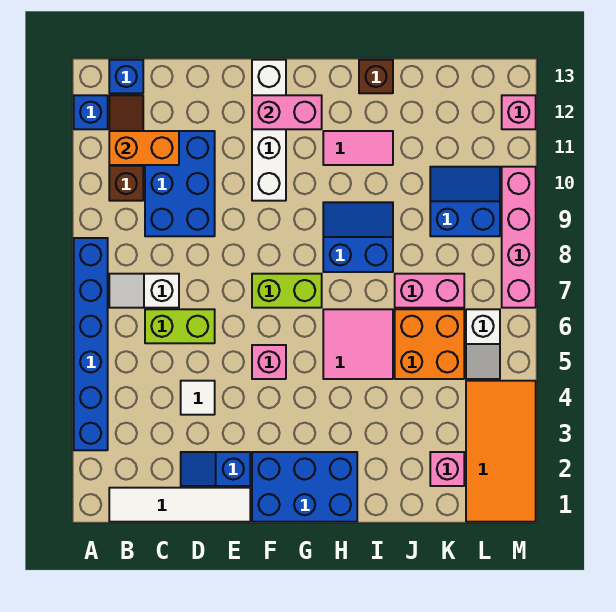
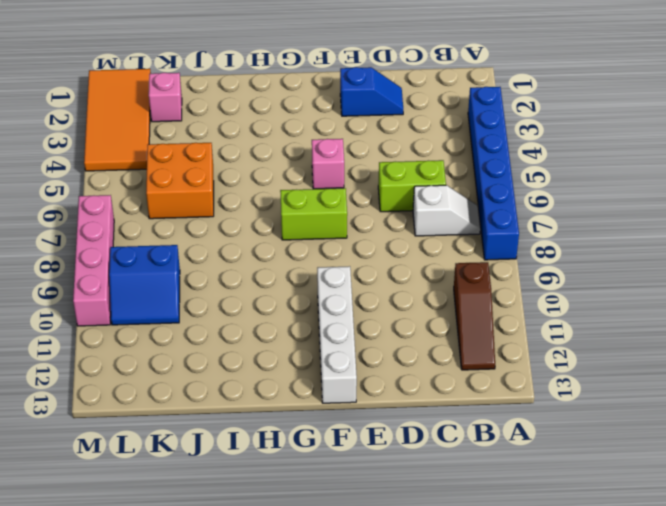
none -> blue 1x1 brick [74,95,108,129]
none -> white 1x4 tile [109,488,250,522]
none -> blue 1x1 brick [109,60,143,93]

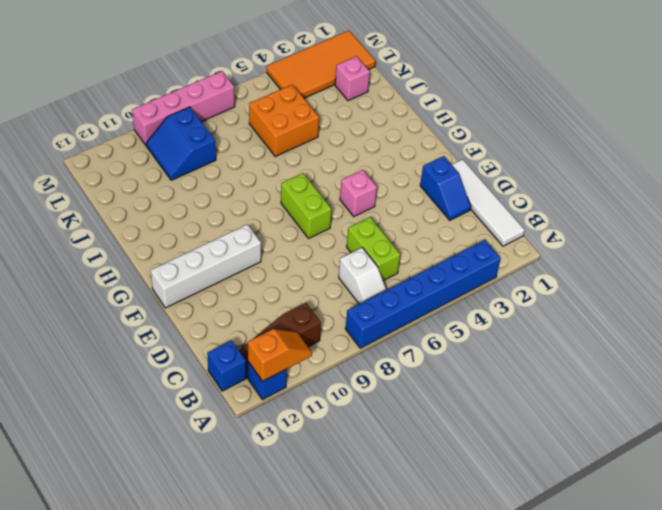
orange 1x2 slope [248,329,312,382] -> none
none -> blue 2x3 brick [145,131,215,236]
none -> white 1x1 tile [181,381,215,415]
none -> blue 2x3 brick [252,452,357,522]

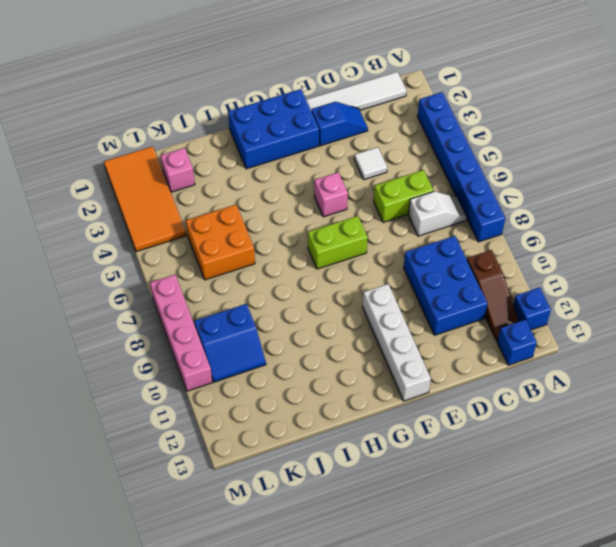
none -> pink 2x2 tile [323,309,393,379]
none -> blue 2x2 slope [323,202,393,272]
none -> pink 1x2 tile [323,131,393,165]

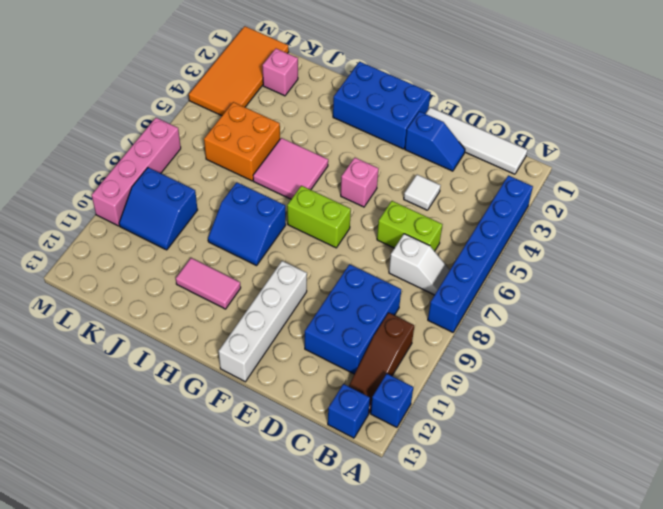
none -> brown 1x1 brick [359,60,393,93]
none -> pink 1x2 brick [395,274,464,308]
none -> white 1x2 slope [466,309,500,379]

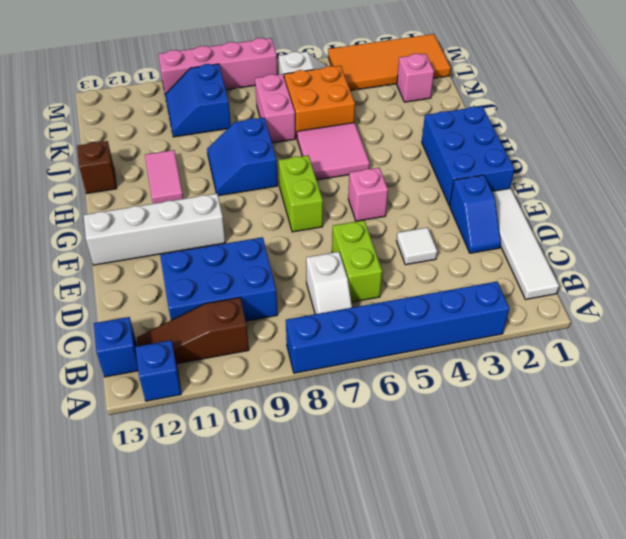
none -> pink 1x1 brick [502,95,536,129]
none -> orange 1x2 brick [109,131,179,165]
none -> pink 1x2 brick [252,95,322,129]

